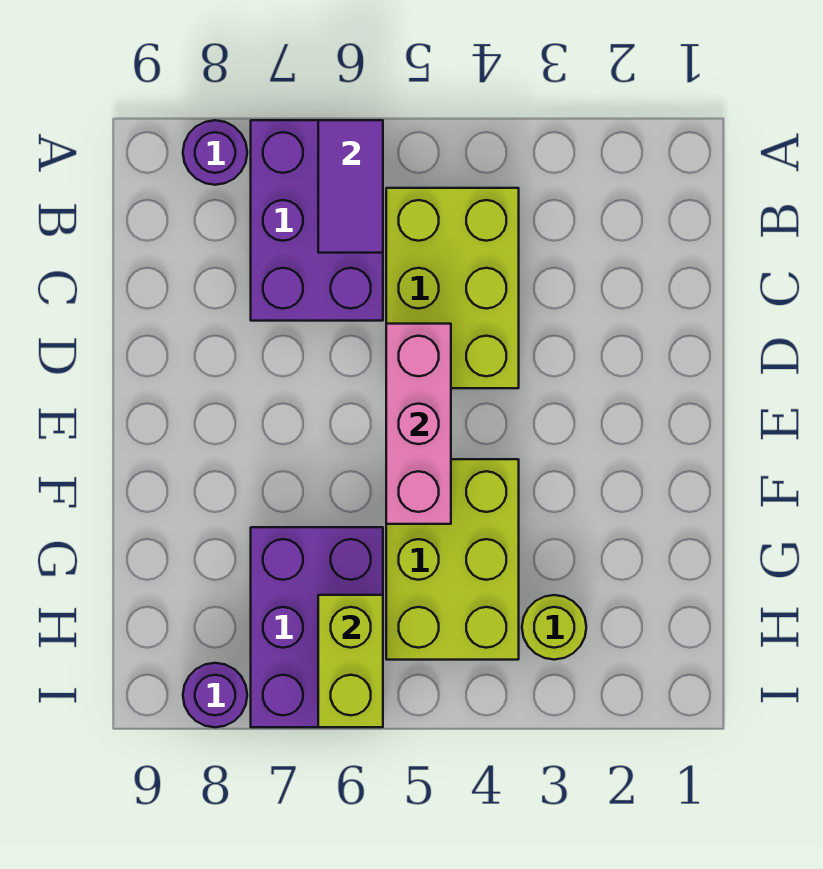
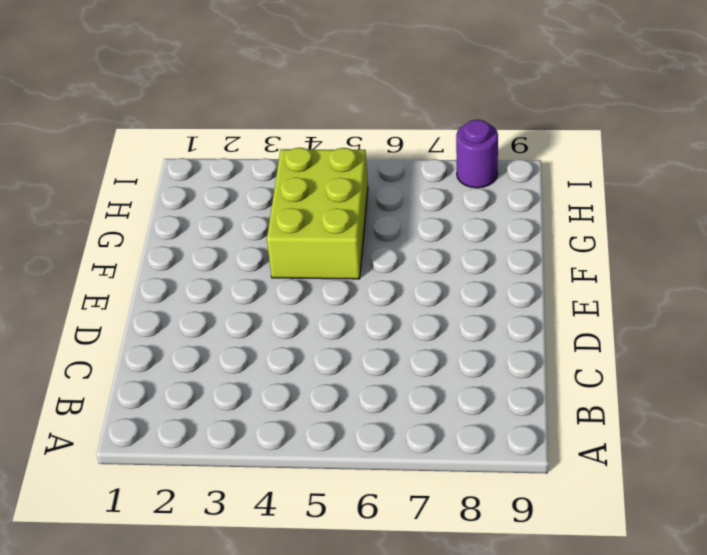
none -> purple 2x3 brick [251,120,383,321]
none -> purple 1x1 round brick [183,120,247,185]

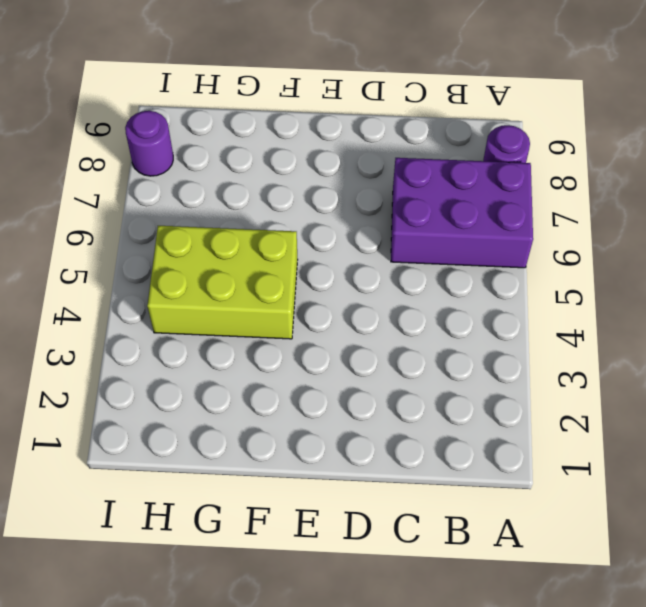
none -> lime 2x3 brick [386,188,519,388]
none -> purple 2x3 brick [251,527,383,727]

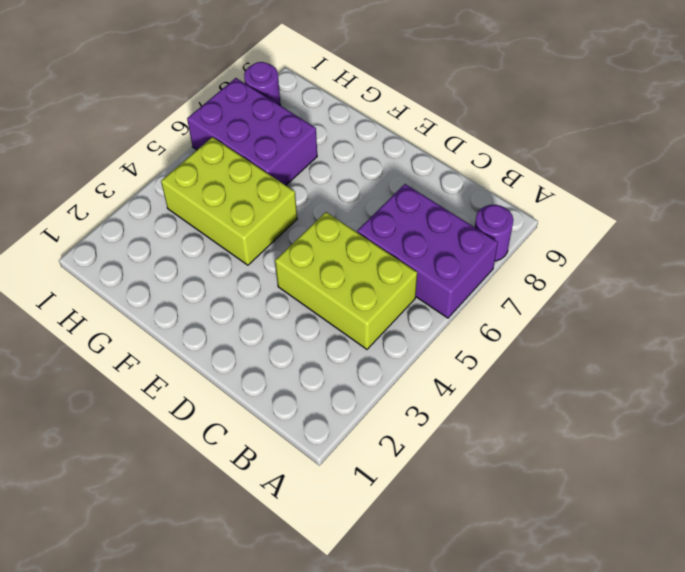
none -> lime 1x1 round brick [522,595,586,660]
none -> purple 1x2 tile [318,120,383,253]

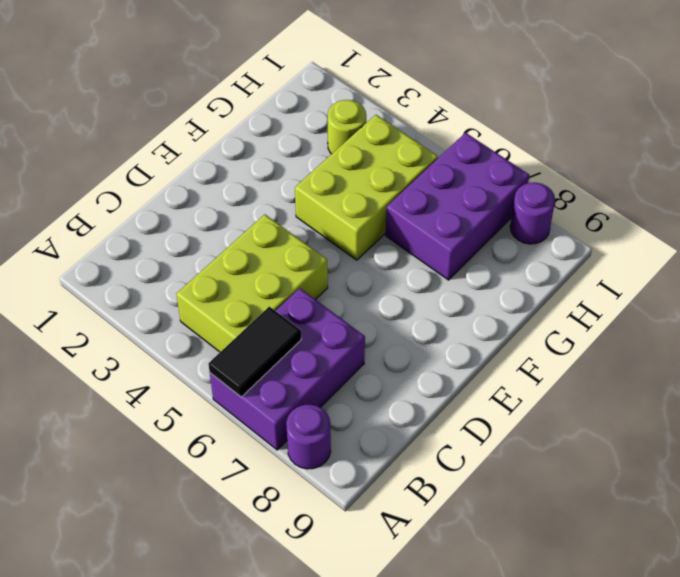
black 1x2 tile [208,307,301,397] -> purple 1x2 tile [318,120,383,253]
none -> pink 1x3 brick [386,324,451,524]
none -> lime 1x2 brick [318,595,383,727]

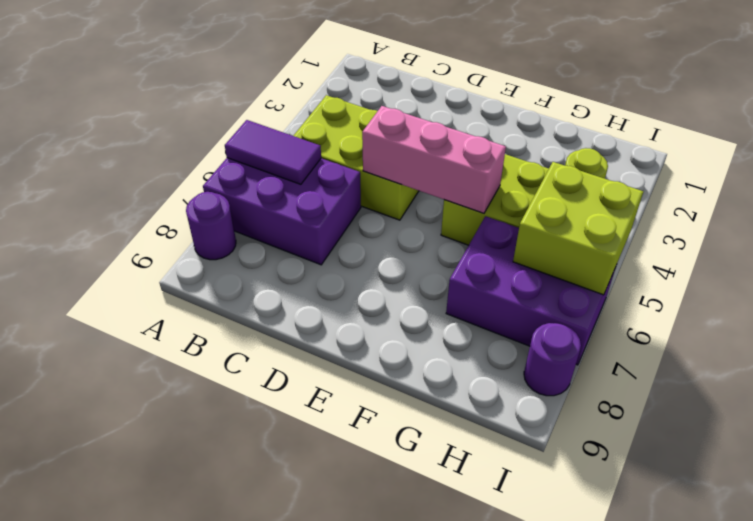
lime 2x2 brick [513,162,643,295] -> lime 1x2 brick [318,595,383,727]

